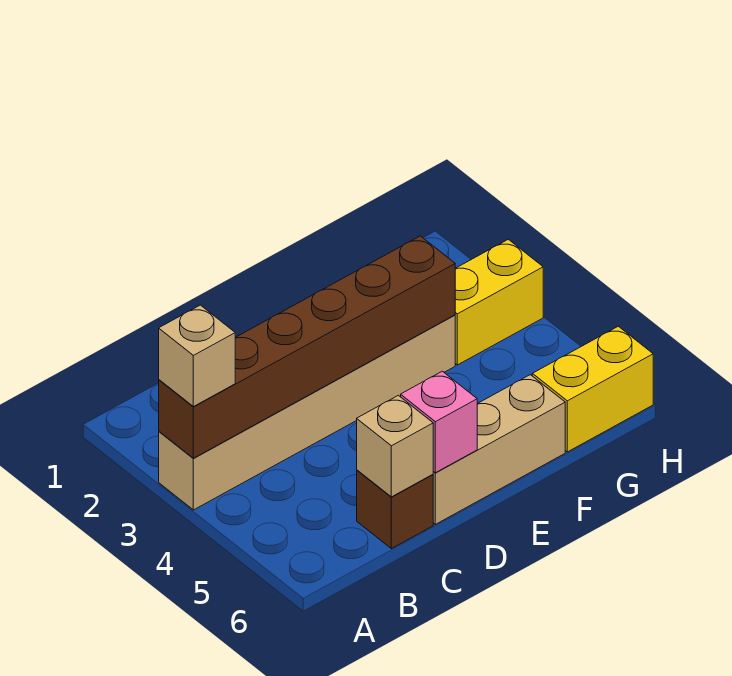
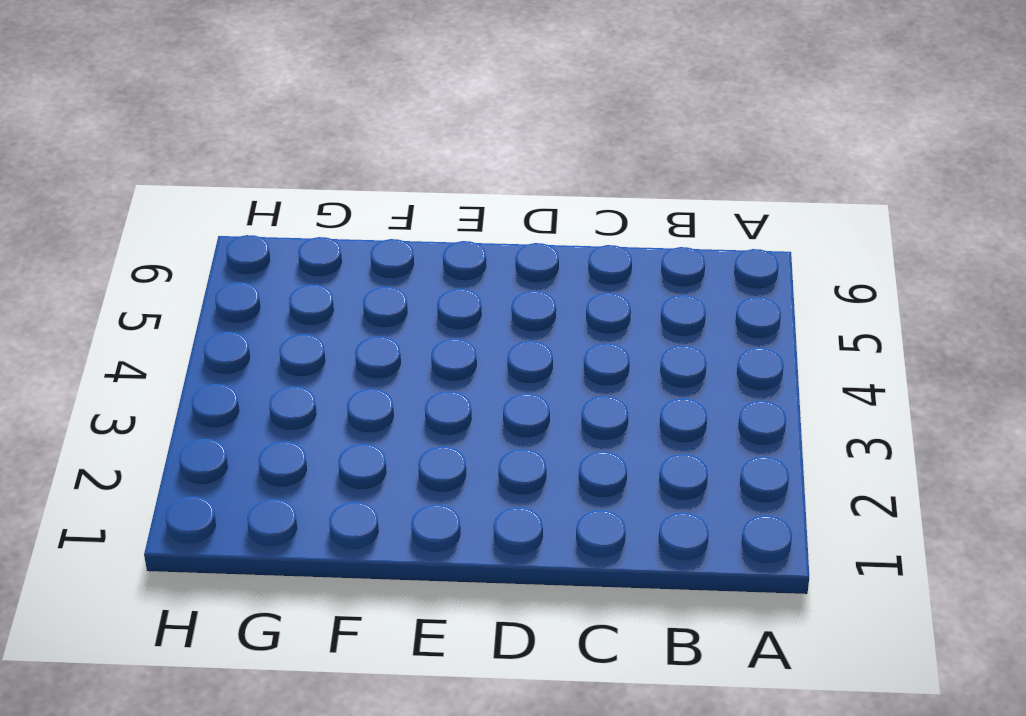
none -> tan 1x6 brick [159,315,455,510]
none -> brown 1x1 brick [357,470,433,549]

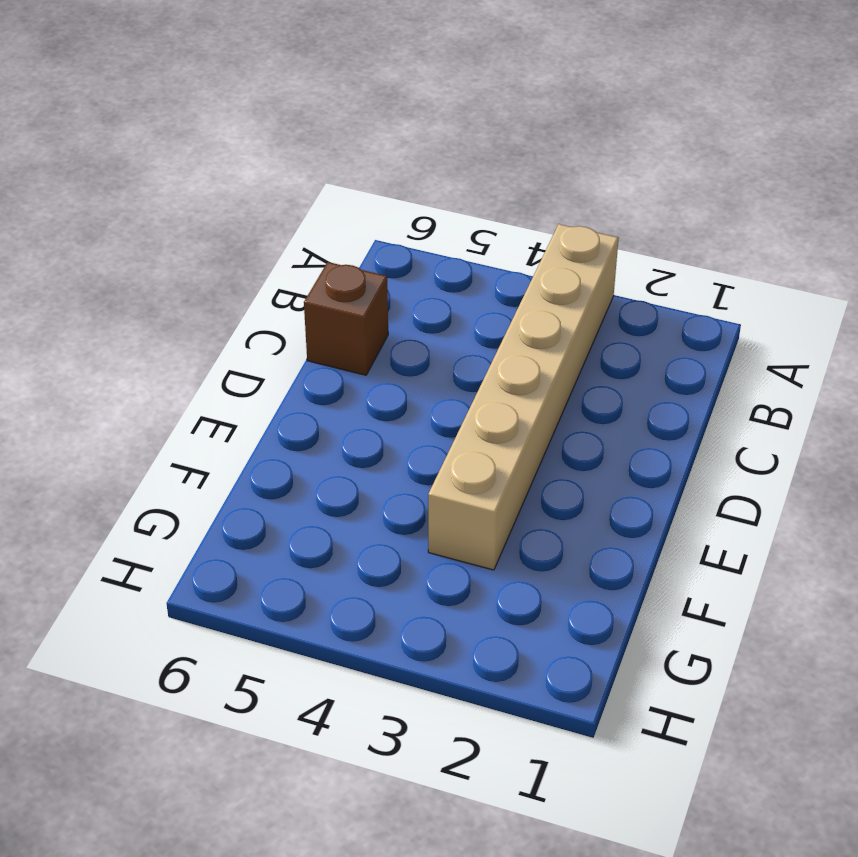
none -> tan 1x3 brick [433,375,565,524]
none -> yellow 1x2 brick [455,239,543,365]

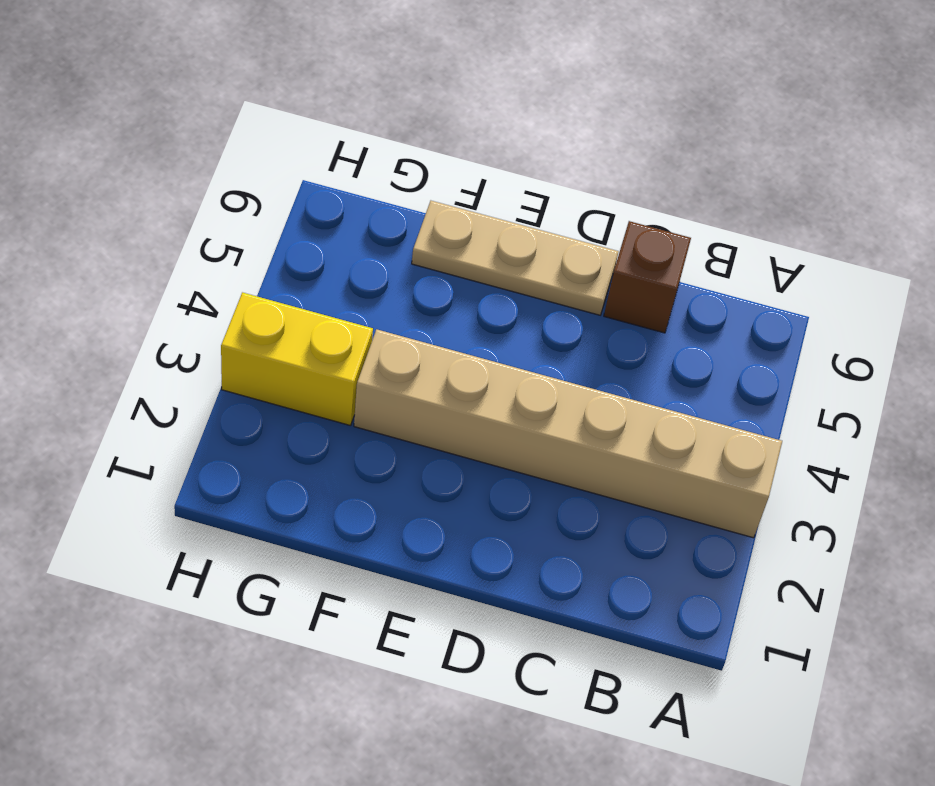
tan 1x3 plate [412,201,619,315] -> tan 1x3 brick [433,375,565,524]
none -> yellow 1x2 brick [532,326,653,452]
none -> brown 1x6 brick [159,236,455,458]

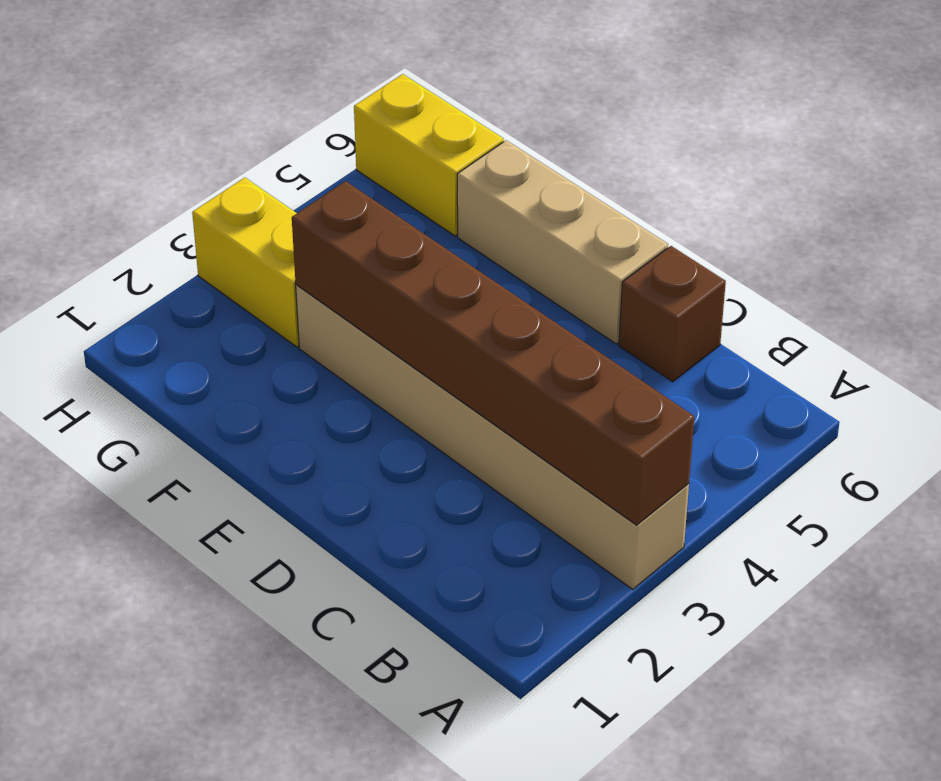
none -> tan 1x1 brick [357,395,433,497]
none -> pink 1x1 brick [400,371,477,473]

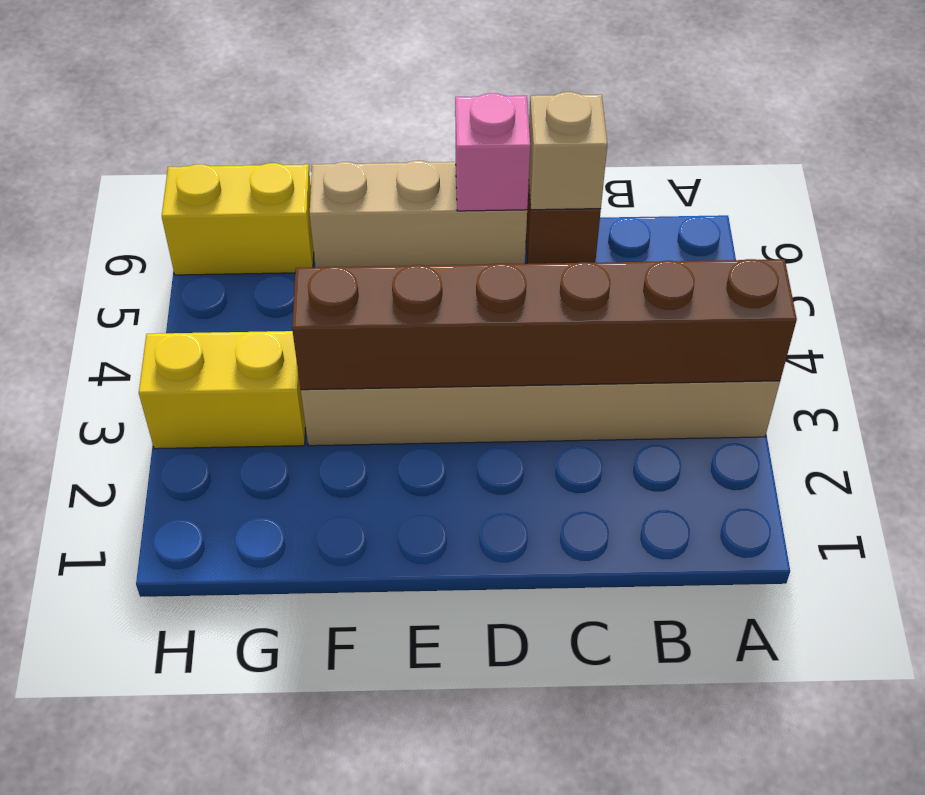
none -> tan 1x1 brick [159,305,235,407]

